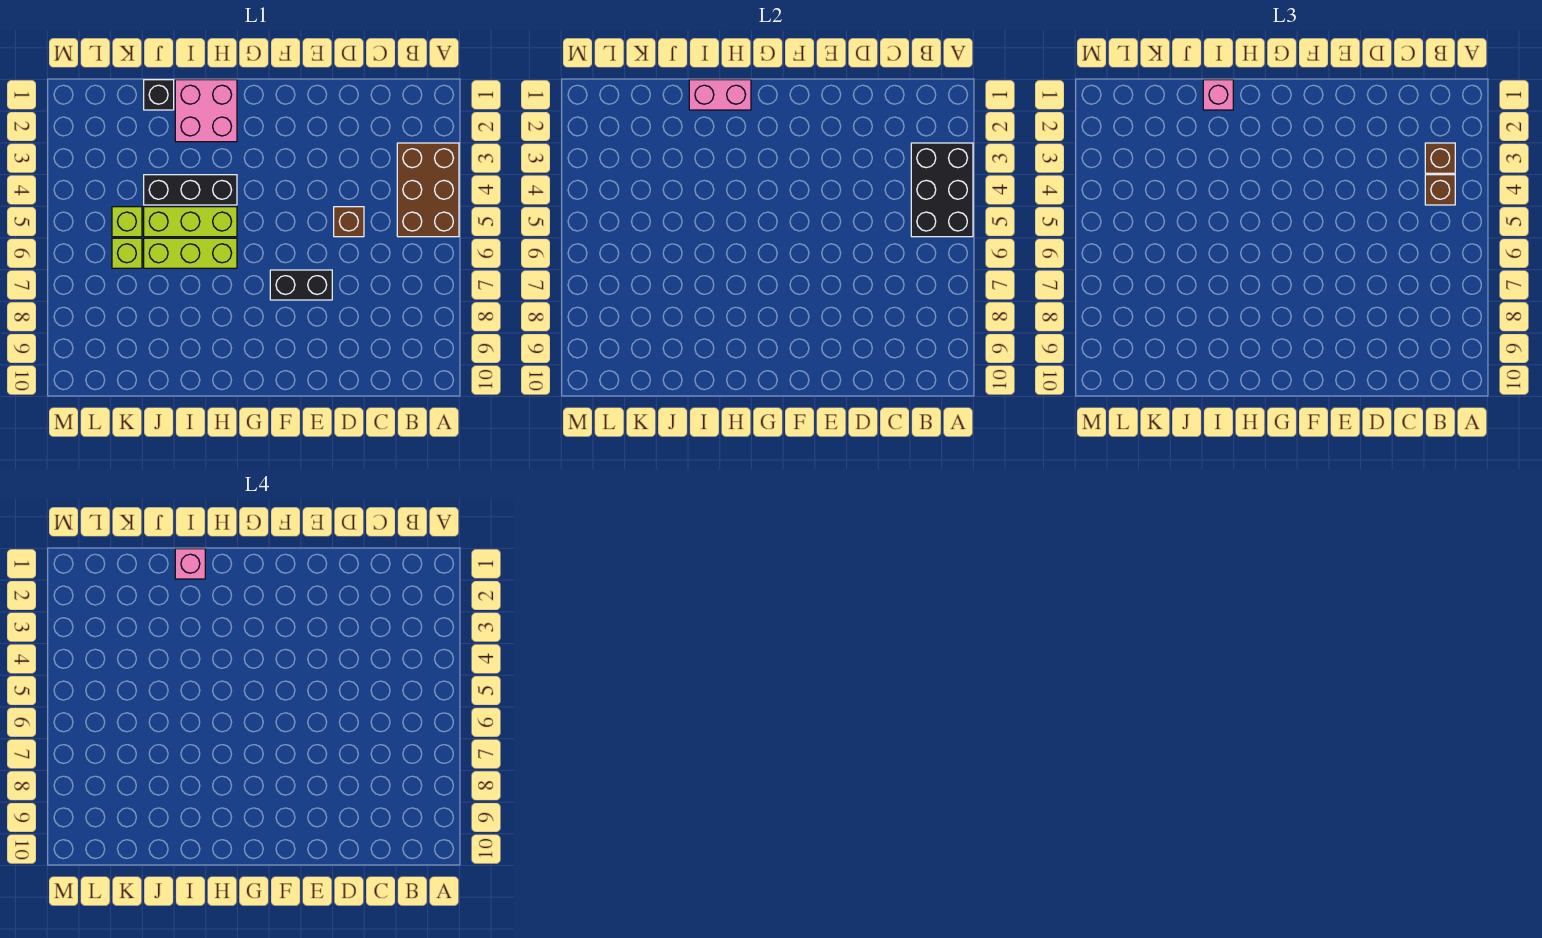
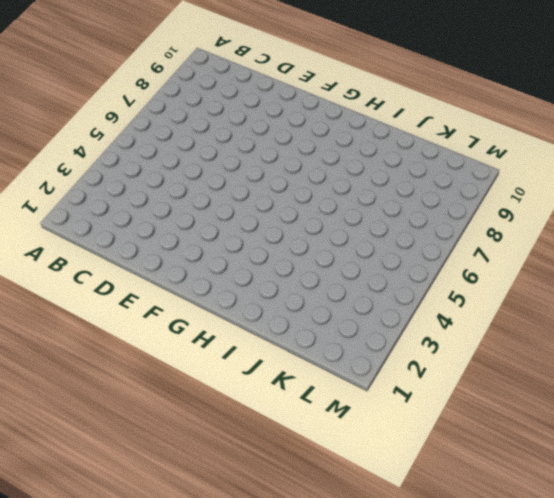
none -> brown 2x3 brick [397,143,459,237]
none -> brown 1x1 brick [334,207,364,237]
none -> black 1x2 brick [270,270,332,300]

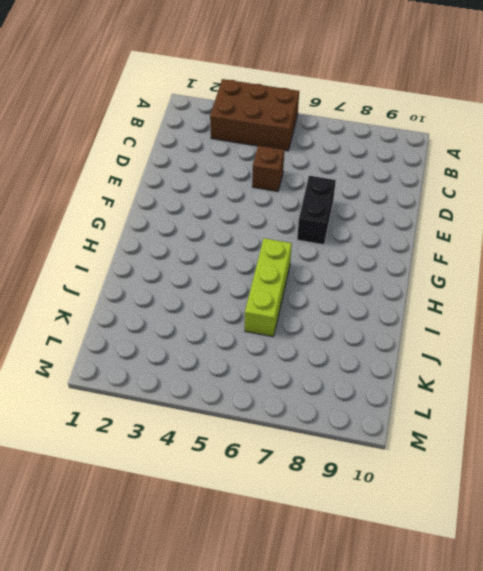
none -> pink 2x2 brick [175,80,237,142]
none -> black 1x3 brick [144,175,237,205]
none -> lime 1x3 brick [144,207,237,237]

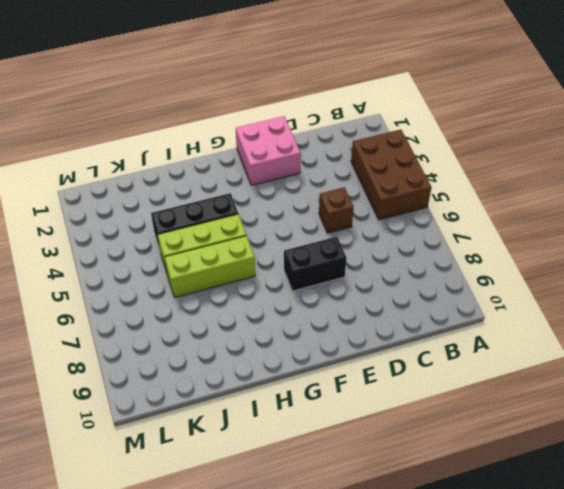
pink 2x2 brick [236,116,301,185] -> pink 2x2 brick moved to [175,80,237,142]
none -> black 1x1 brick [144,80,174,110]
none -> lime 1x1 brick [112,207,142,237]
none -> lime 1x1 brick [112,238,142,268]

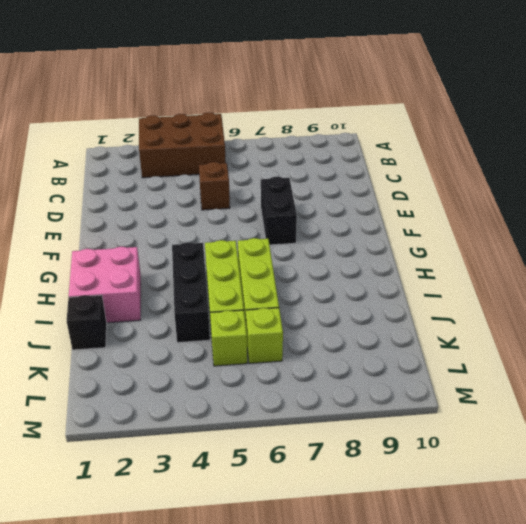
none -> black 2x3 brick [911,143,973,237]
none -> pink 1x2 brick [689,80,751,110]
none -> brown 1x1 brick [1425,143,1455,173]

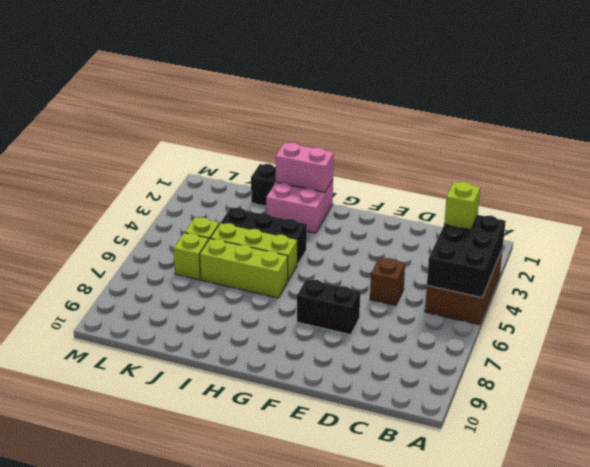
lime 1x1 brick [444,182,480,230] -> brown 1x1 brick [1425,143,1455,173]
none -> brown 1x1 brick [1425,175,1455,205]
none -> pink 1x1 brick [1203,80,1233,110]
none -> pink 1x1 brick [175,549,205,579]

